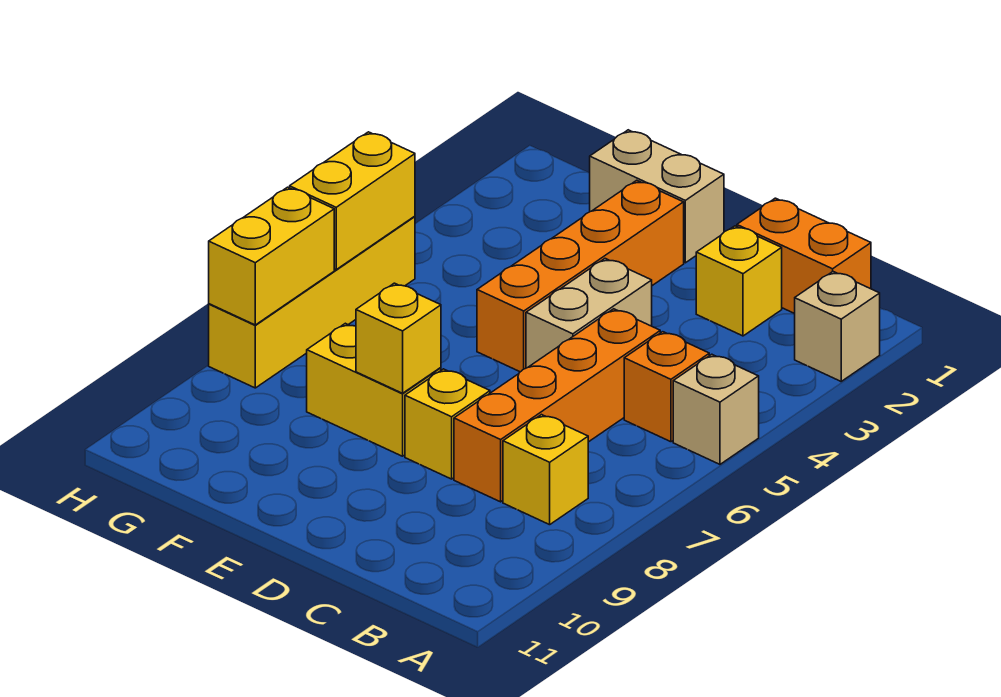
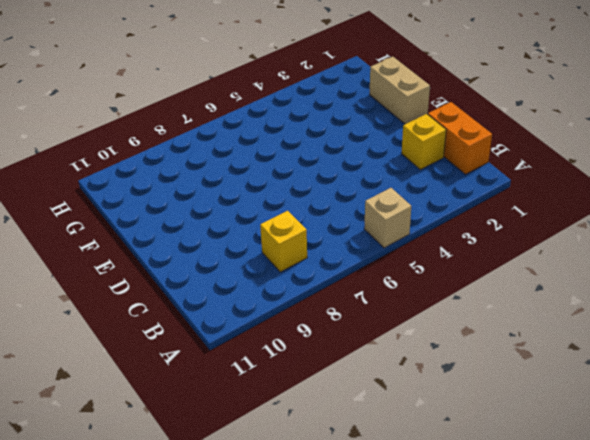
none -> tan 1x1 brick [795,272,880,381]
none -> orange 1x1 brick [624,332,709,442]
none -> orange 1x4 brick [454,309,660,502]

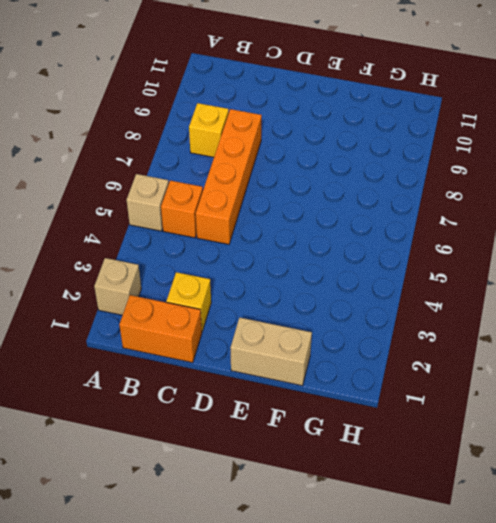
none -> tan 1x2 brick [526,259,652,368]
none -> yellow 1x1 brick [405,369,490,479]
none -> orange 1x4 brick [477,180,684,372]

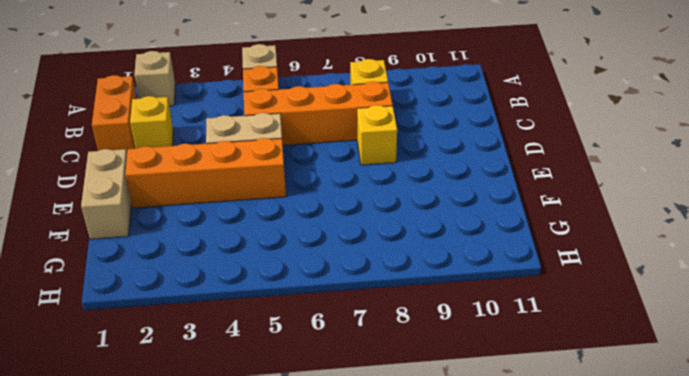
none -> yellow 1x2 brick [307,323,441,456]
none -> yellow 1x4 brick [209,216,415,388]
none -> yellow 1x1 brick [356,283,441,393]

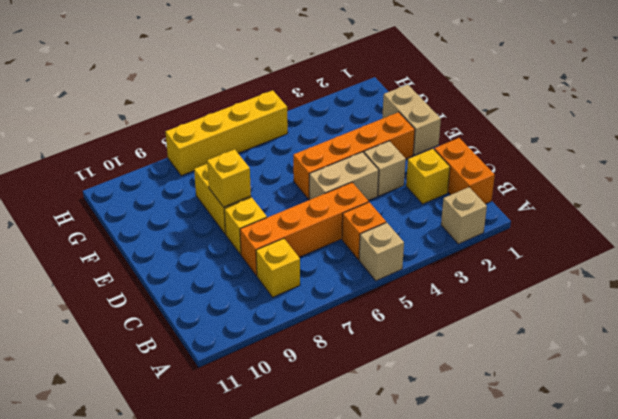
tan 1x1 brick [364,141,406,196] -> none
none -> yellow 1x2 brick [290,132,415,270]
none -> yellow 1x2 brick [209,187,334,325]

